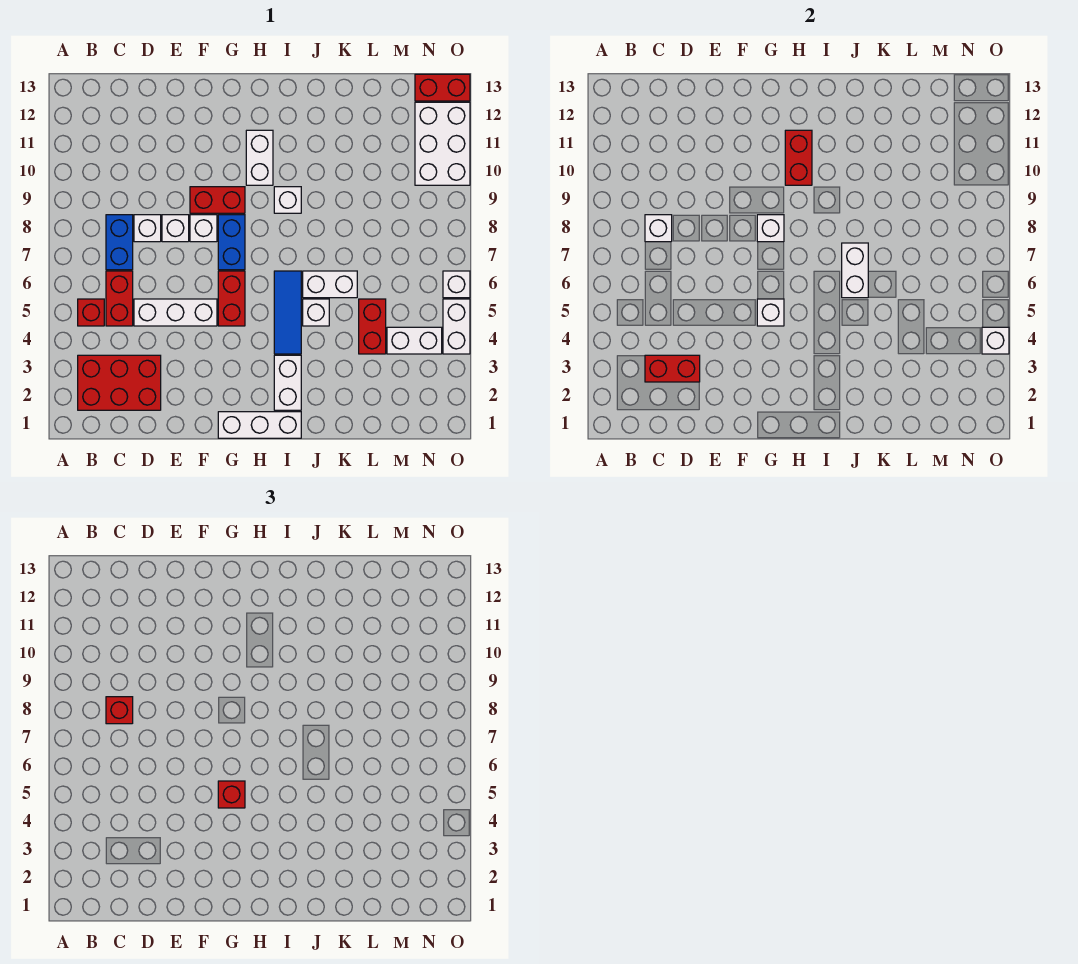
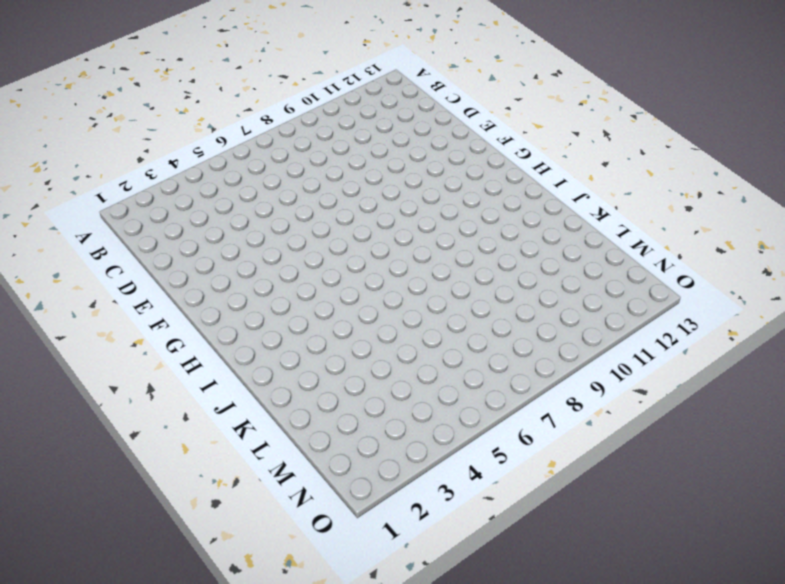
none -> red 2x3 brick [78,355,161,410]
none -> red 1x1 brick [78,299,104,326]
none -> red 1x2 brick [106,271,133,326]
none -> blue 1x2 brick [106,215,133,270]

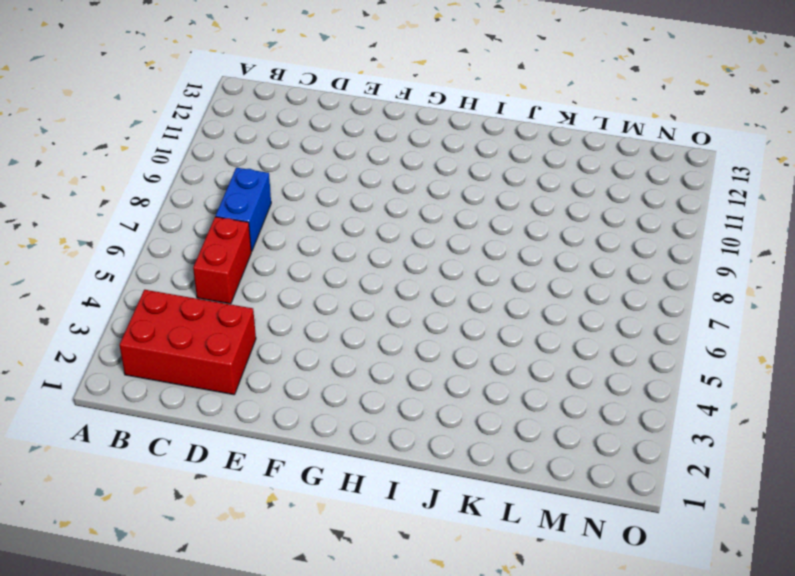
none -> red 1x1 brick [78,299,104,326]
none -> white 1x3 brick [134,299,217,326]
none -> white 1x1 brick [134,215,161,242]
none -> white 1x1 brick [162,215,189,242]

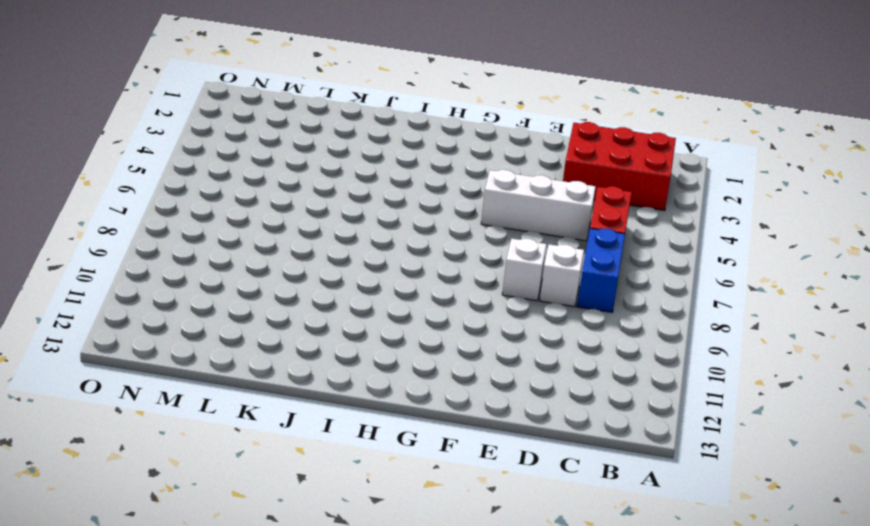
none -> red 1x1 brick [78,299,104,326]
none -> white 1x1 brick [190,215,217,242]
none -> red 1x2 brick [190,187,245,213]
none -> white 1x3 brick [218,412,301,438]

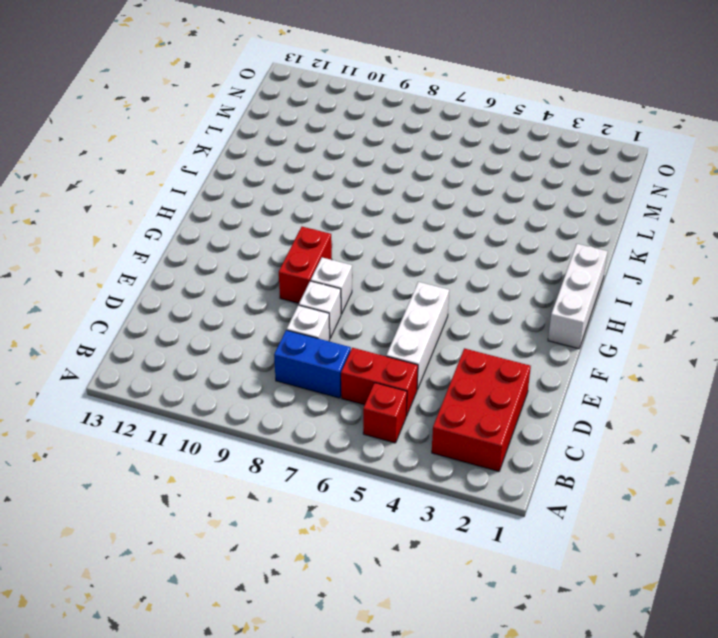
none -> red 1x2 brick [218,271,245,326]
none -> blue 1x2 brick [218,215,245,270]
none -> white 1x2 brick [246,130,273,185]
none -> white 1x2 brick [274,355,301,410]

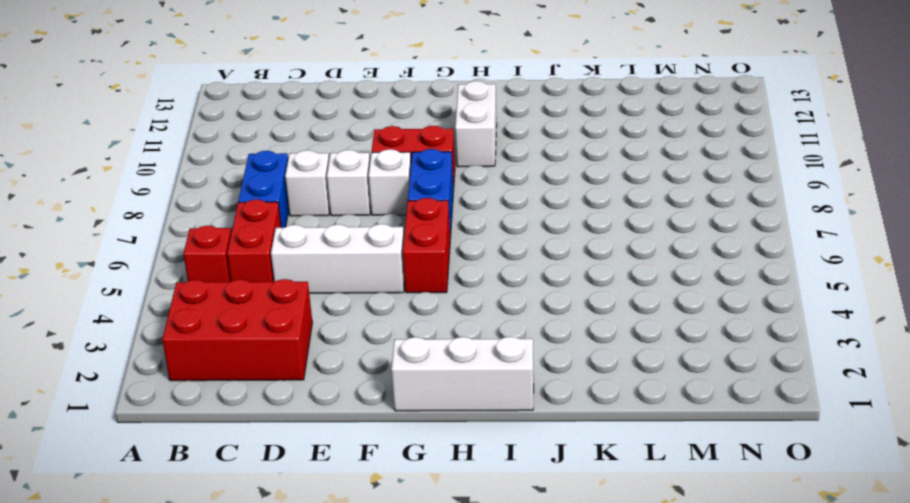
none -> white 1x2 brick [274,355,301,410]
none -> blue 1x3 tile [274,271,301,354]
none -> white 1x1 brick [274,187,301,213]
none -> white 1x1 brick [303,299,329,326]

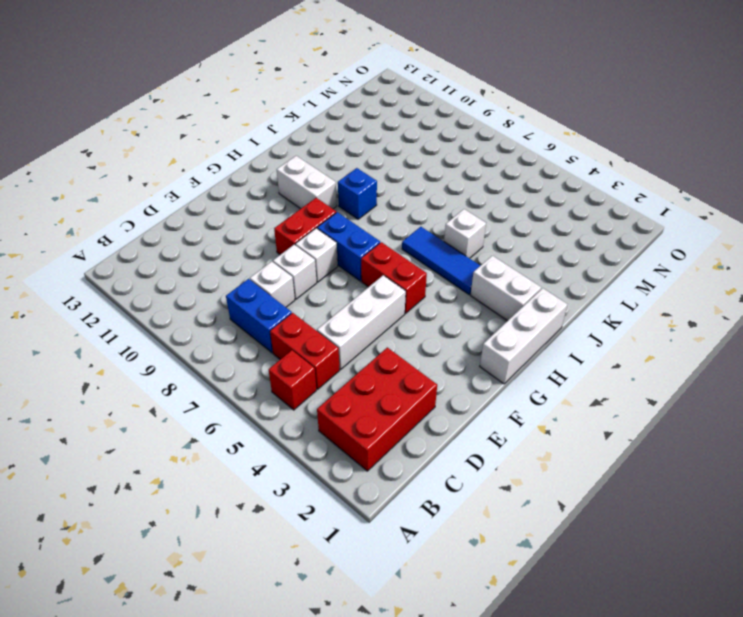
blue 1x1 brick [338,168,377,219] -> white 1x1 brick [274,187,301,213]
none -> white 1x2 brick [303,271,357,298]
none -> red 1x2 brick [359,299,386,354]
none -> white 1x2 brick [387,327,442,354]
none -> white 2x3 brick [415,102,470,185]

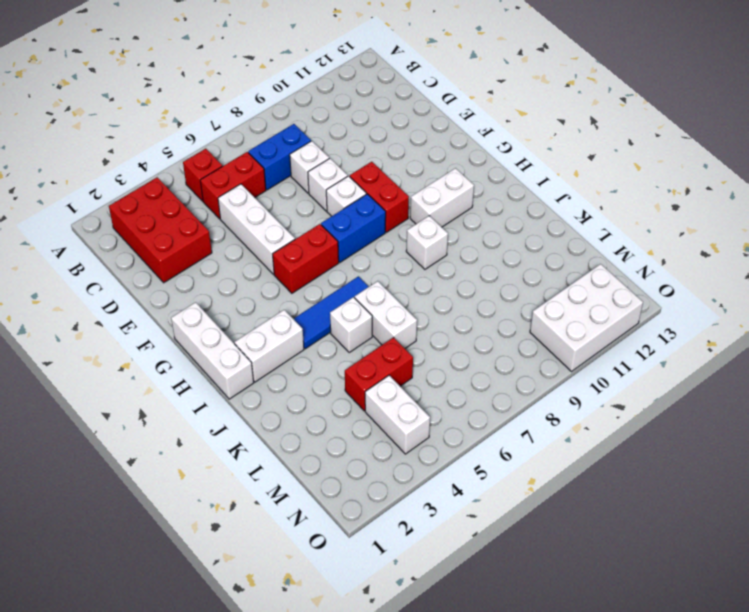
none -> red 1x2 brick [415,74,470,101]
none -> white 1x2 brick [443,299,470,354]
none -> white 1x1 brick [443,271,470,298]
none -> red 1x2 brick [645,355,700,382]

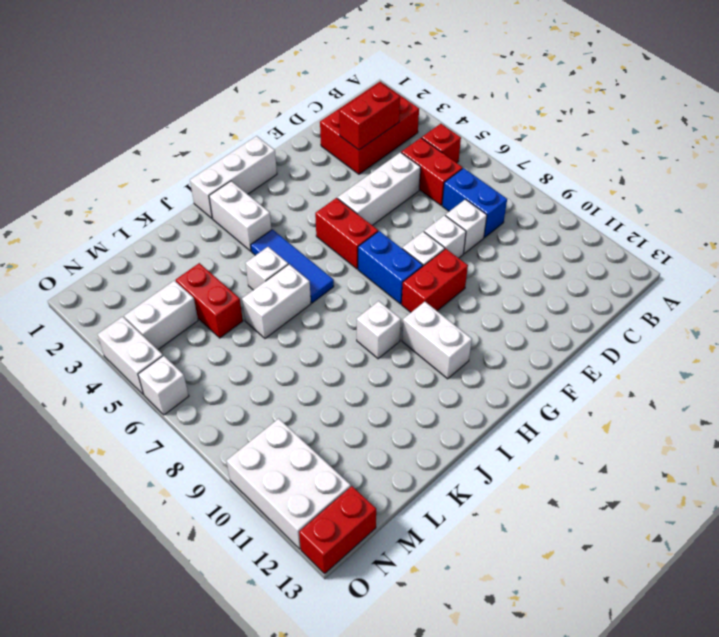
none -> white 1x1 brick [645,215,672,242]
none -> white 1x1 brick [757,299,784,326]
none -> white 1x1 brick [757,215,784,242]
none -> red 1x2 brick [785,130,812,185]

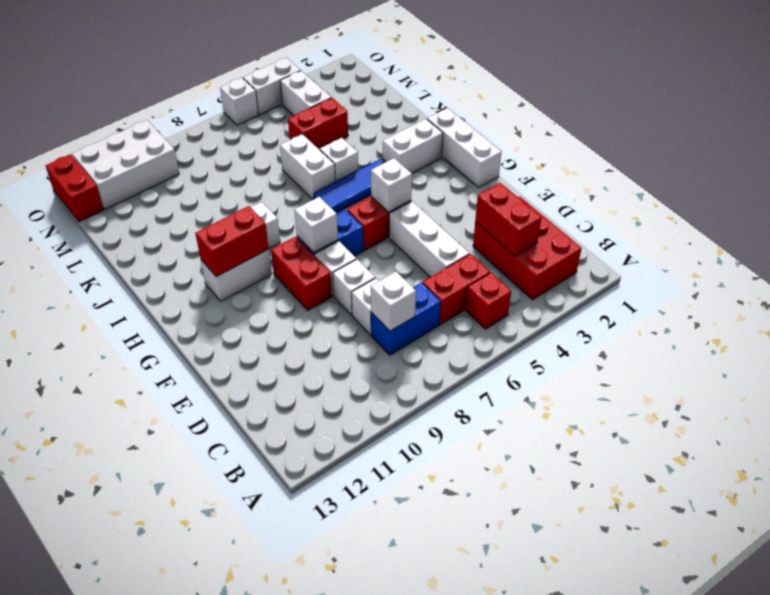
none -> white 1x2 brick [842,243,868,298]
none -> white 1x1 brick [982,327,1009,354]
none -> red 1x1 brick [106,697,133,724]
none -> red 1x1 brick [218,781,245,808]

